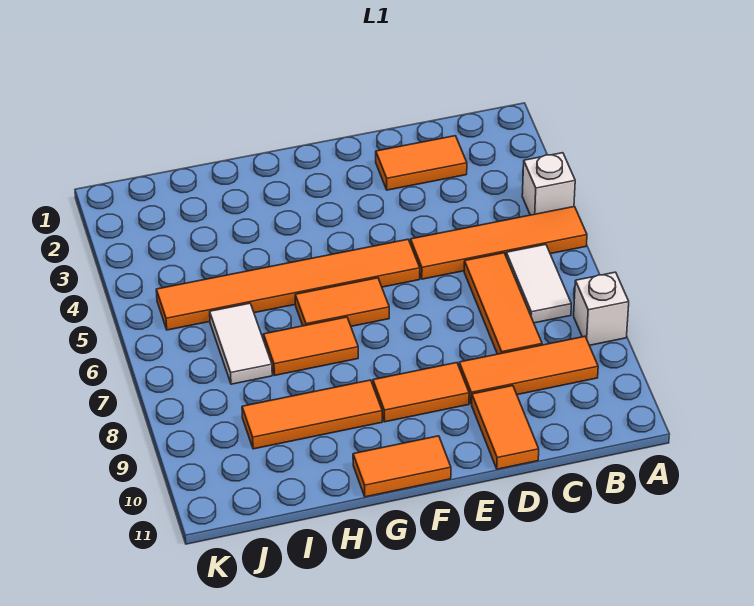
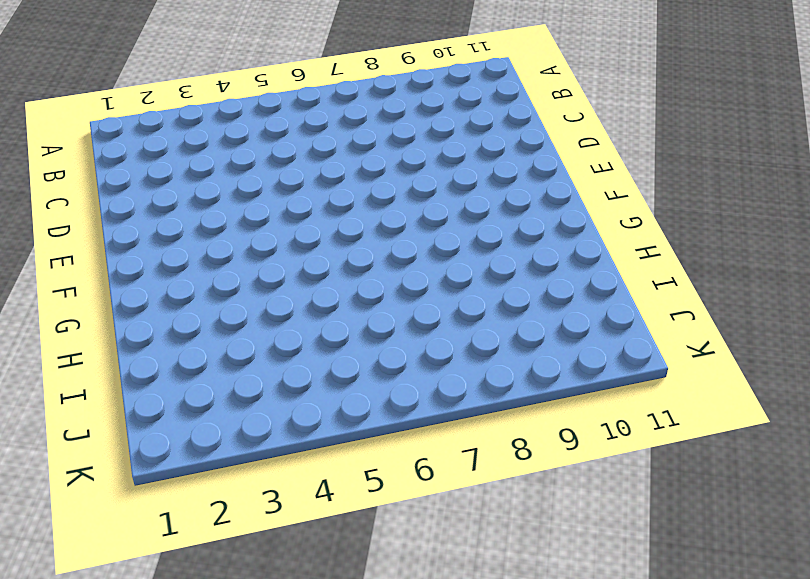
none -> white 1x1 brick [522,153,575,215]
none -> orange 1x4 tile [410,207,587,279]
none -> white 1x1 brick [574,272,629,345]

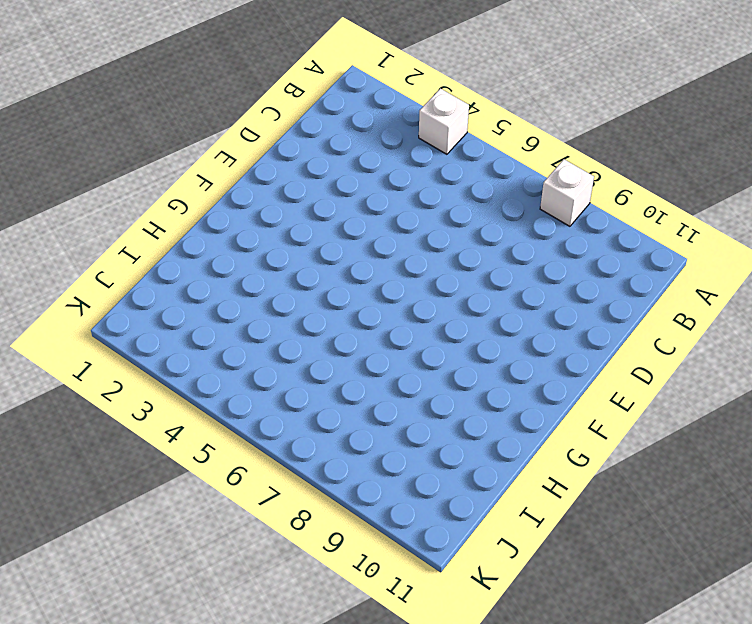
none -> orange 1x4 tile [410,207,587,279]
none -> white 1x2 tile [506,244,571,323]
none -> orange 1x3 tile [459,336,598,404]

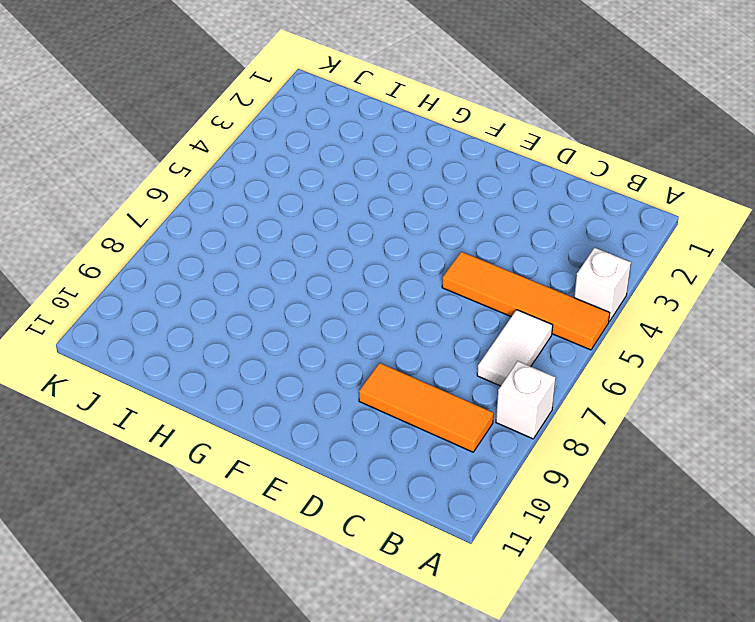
none -> orange 1x2 tile [376,136,467,190]
none -> orange 1x3 tile [464,253,542,354]
none -> orange 1x2 tile [472,386,539,469]

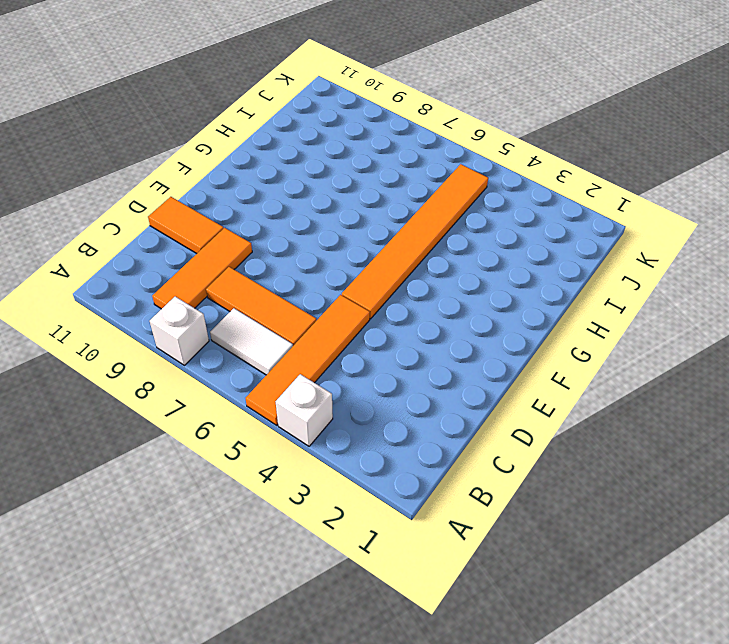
none -> orange 1x2 tile [376,136,467,190]
none -> orange 1x2 tile [373,363,469,422]
none -> orange 1x2 tile [295,278,389,326]

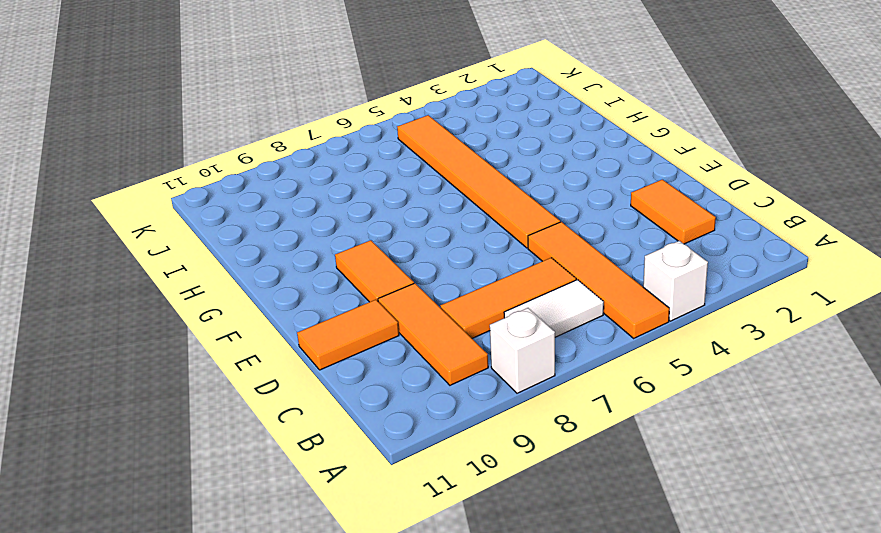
none -> orange 1x2 tile [295,278,389,326]
none -> orange 1x2 tile [353,436,451,497]
none -> orange 1x2 tile [264,317,358,375]

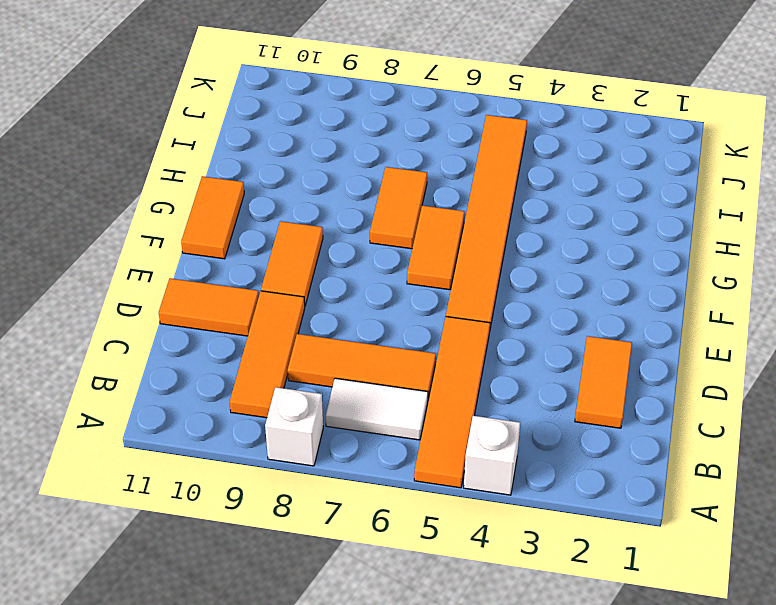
none -> orange 1x3 tile [242,380,382,449]
none -> white 1x2 tile [210,303,272,384]

